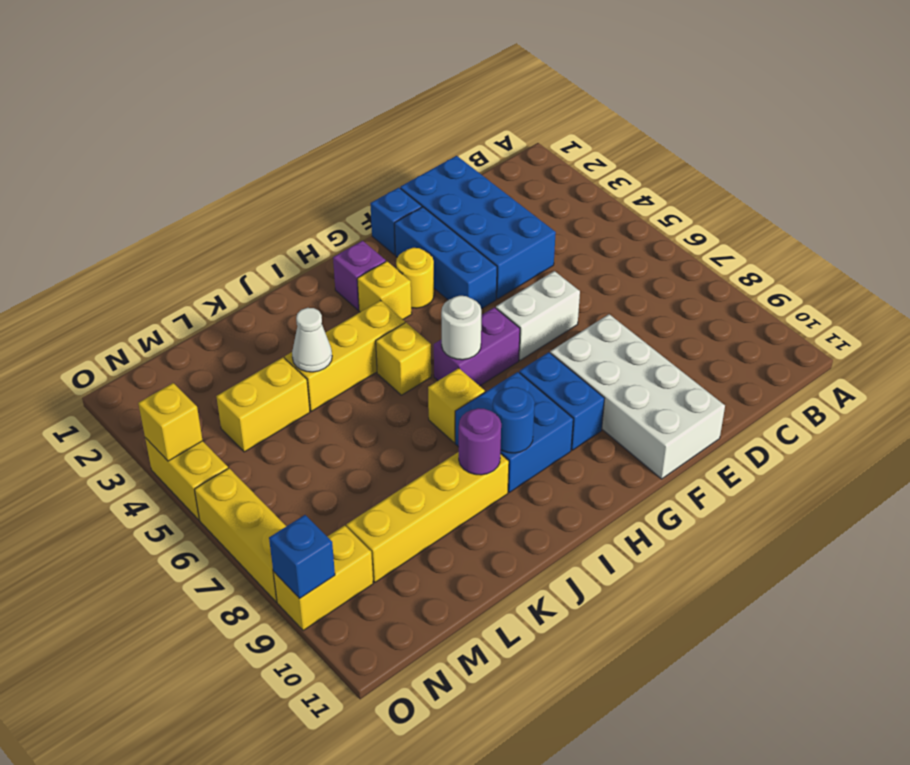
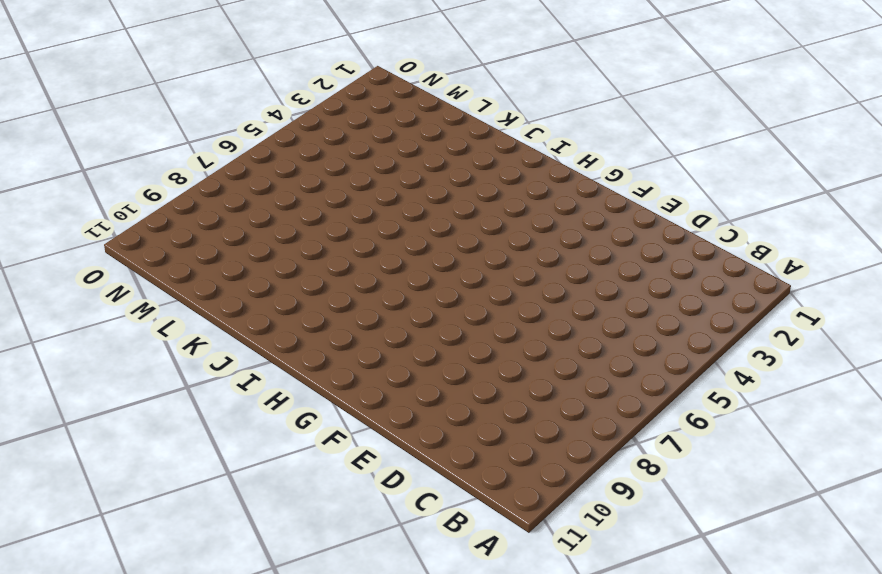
none -> blue 2x4 brick [400,156,556,299]
none -> white 1x2 brick [496,271,580,360]
none -> white 2x4 brick [550,314,725,479]

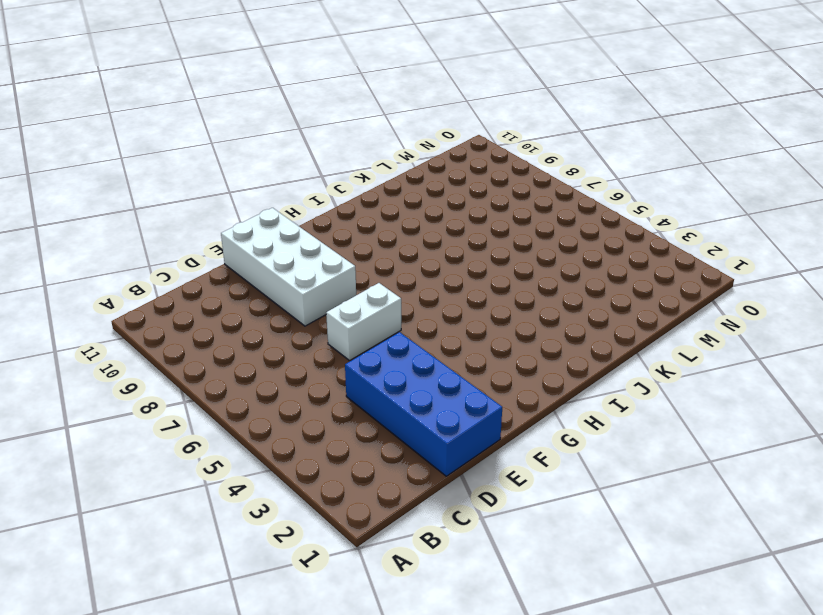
none -> blue 1x1 brick [370,187,422,255]
none -> blue 1x3 brick [394,207,497,309]
none -> yellow 1x1 round brick [396,248,434,308]

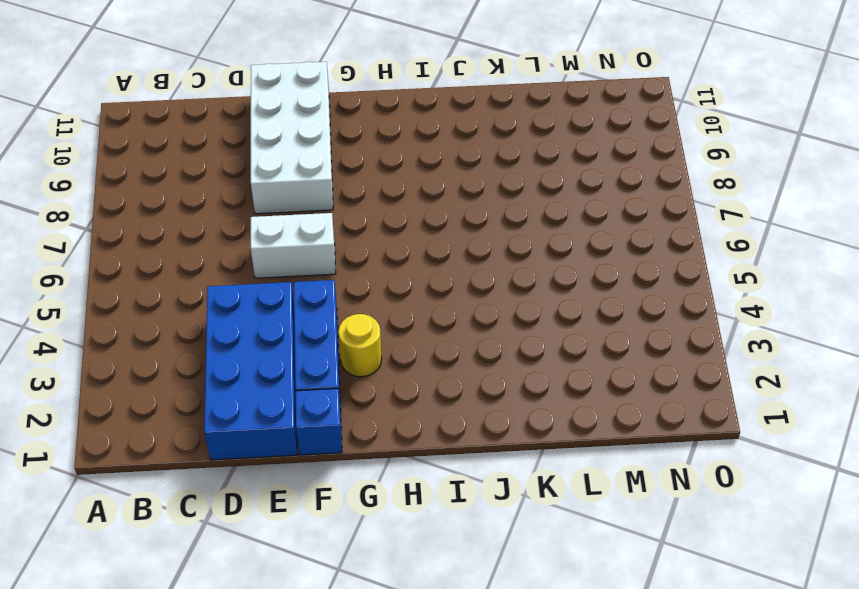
none -> purple 1x2 brick [434,307,520,386]
none -> blue 1x2 brick [519,352,605,450]
none -> purple 1x1 brick [333,241,386,310]

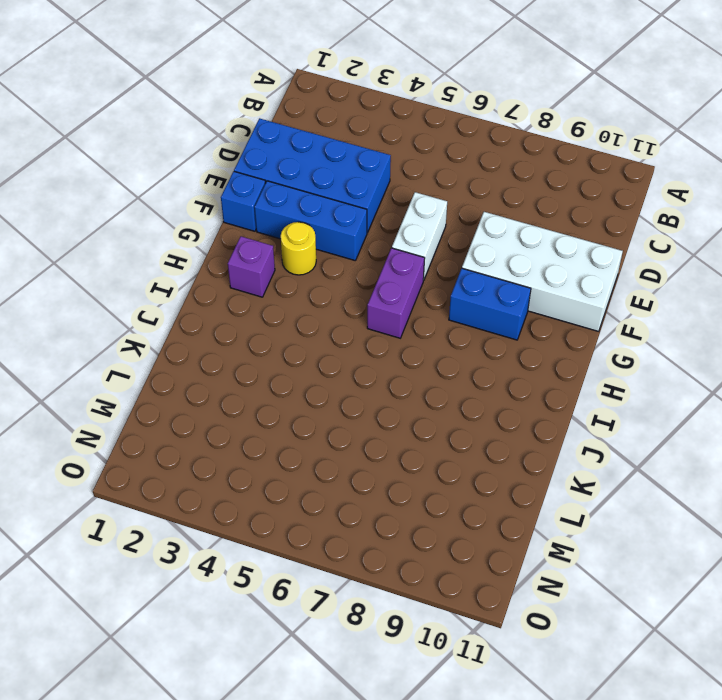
none -> yellow 1x1 brick [357,261,412,319]
none -> blue 2x2 brick [455,372,573,492]
none -> yellow 1x3 brick [285,301,405,411]

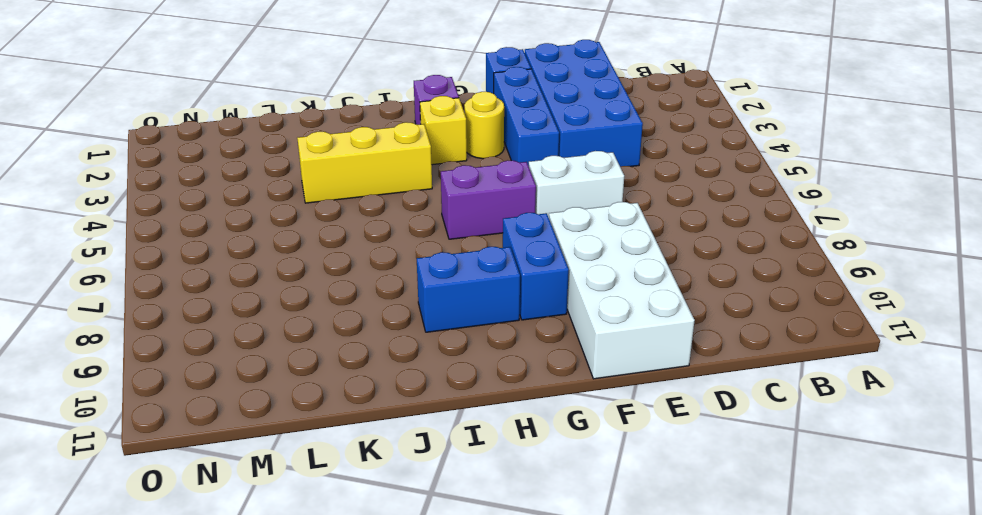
blue 1x2 brick [417,247,520,332] -> blue 2x2 brick [455,372,573,492]
none -> yellow 1x1 brick [376,323,431,395]
none -> yellow 1x1 brick [428,368,485,443]
none -> yellow 1x4 brick [346,452,509,582]

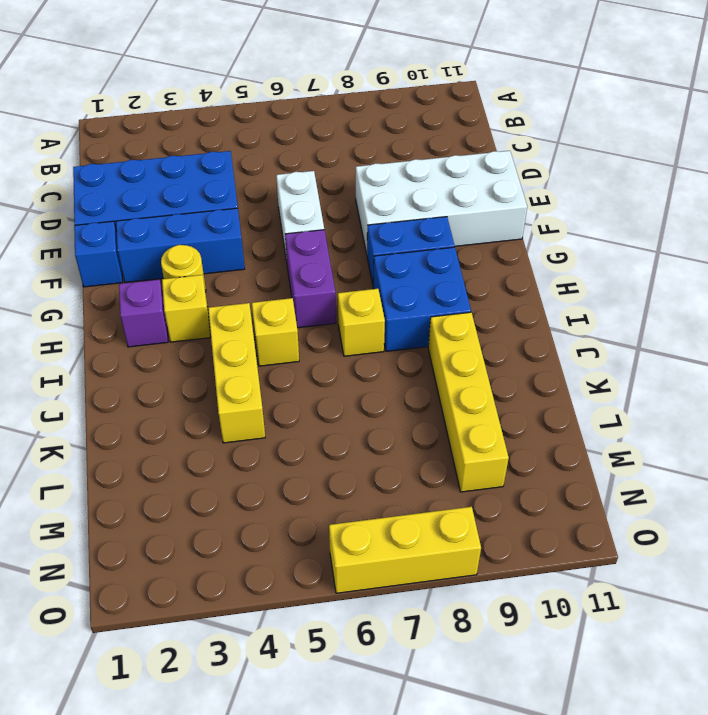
none -> yellow 1x2 brick [216,357,310,452]
none -> yellow 1x2 brick [273,525,373,631]
none -> yellow 1x2 brick [145,438,228,520]

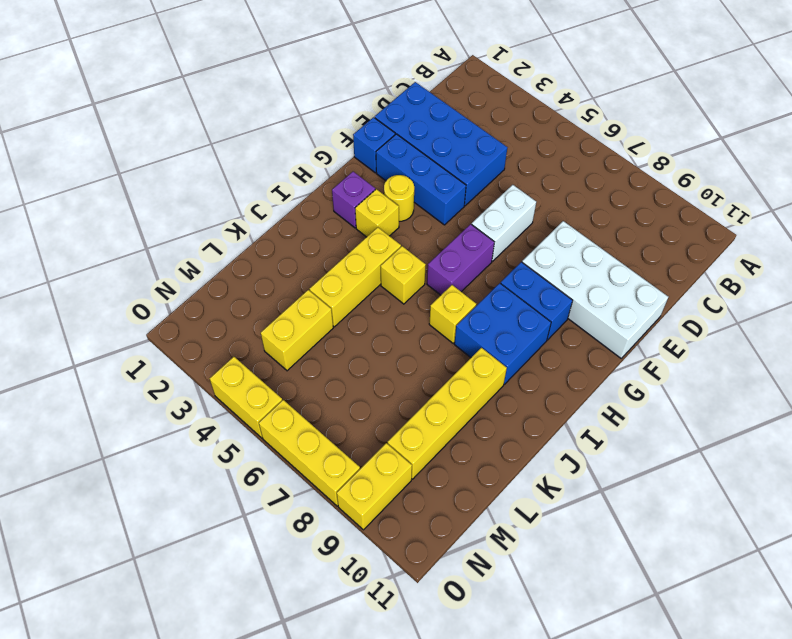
none -> white 1x1 round brick [441,296,481,360]
none -> blue 1x1 round brick [492,387,535,453]
none -> purple 1x1 round brick [459,408,501,475]

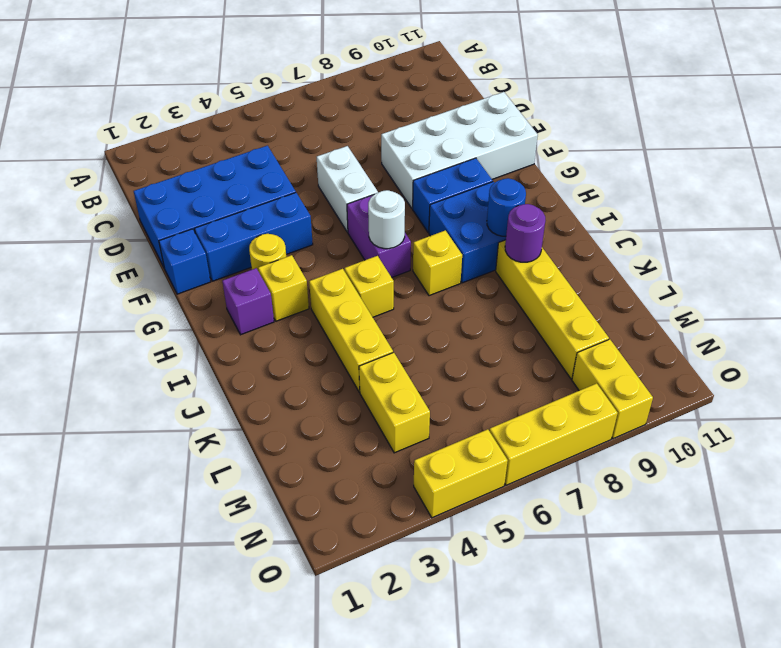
none -> white 1x1 cone [292,308,332,372]
none -> yellow 1x1 brick [138,383,203,461]
none -> blue 1x1 brick [269,515,335,599]

